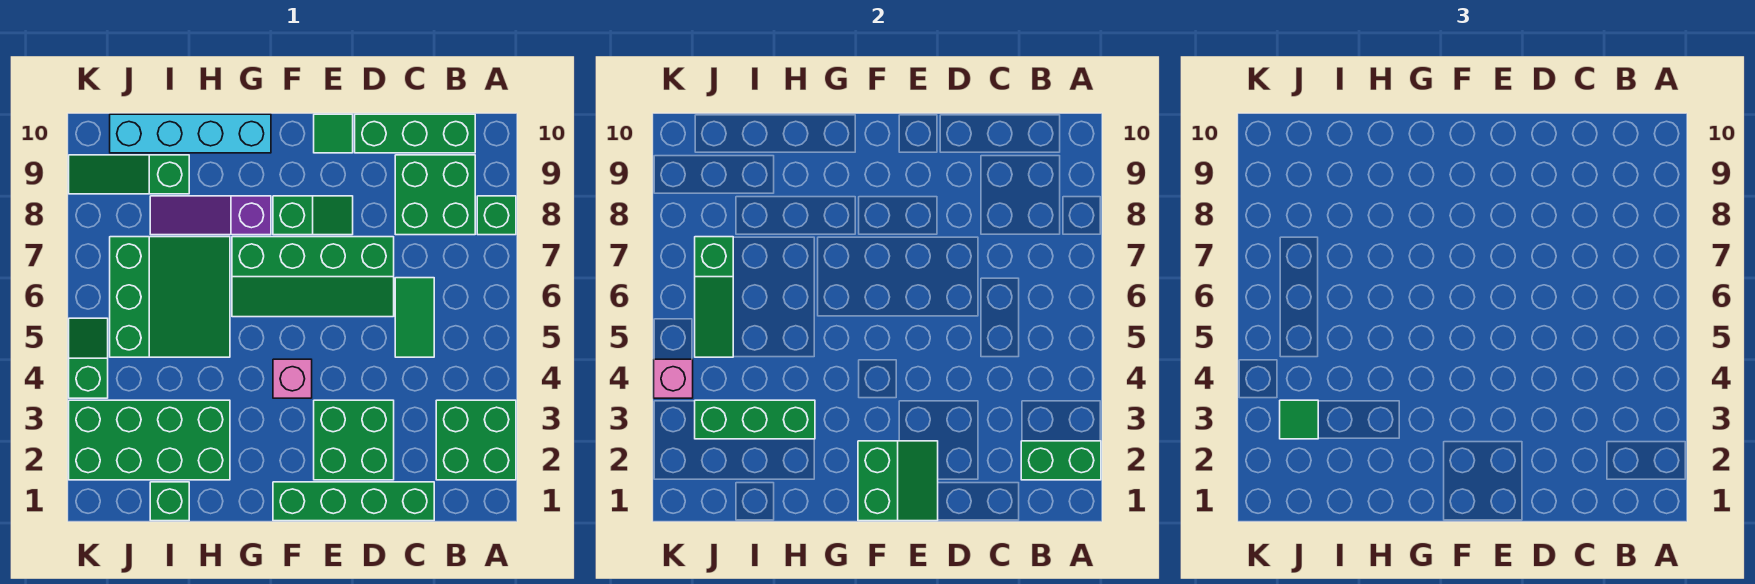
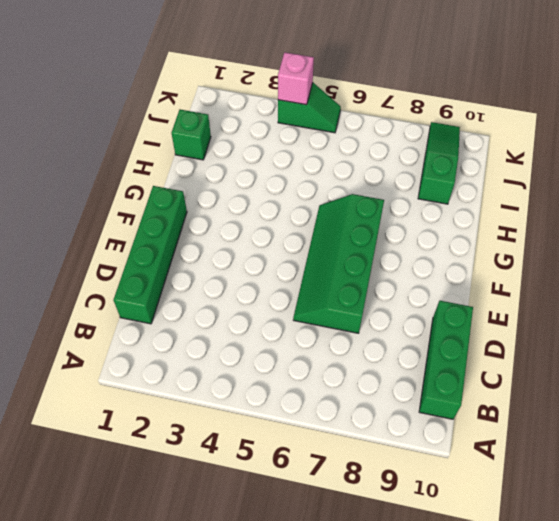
none -> green 2x2 brick [436,400,516,480]
none -> green 1x1 brick [477,196,516,235]
none -> green 2x2 brick [395,155,475,235]

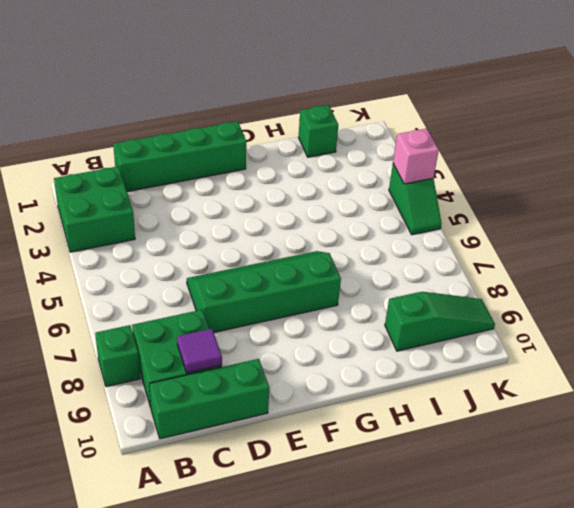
purple 1x1 tile [177,329,222,373] -> none
none -> green 1x2 tile [395,278,434,357]
none -> green 2x2 brick [314,400,394,480]
none -> green 1x2 slope [273,196,353,235]

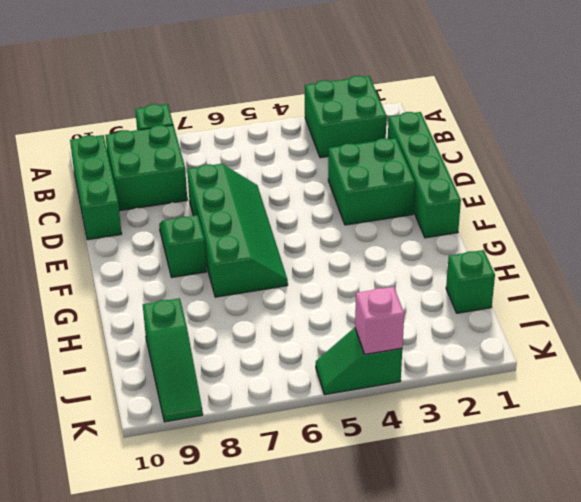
none -> green 1x2 tile [395,278,434,357]
none -> green 1x1 tile [314,114,353,153]
none -> pink 1x1 brick [273,359,312,398]

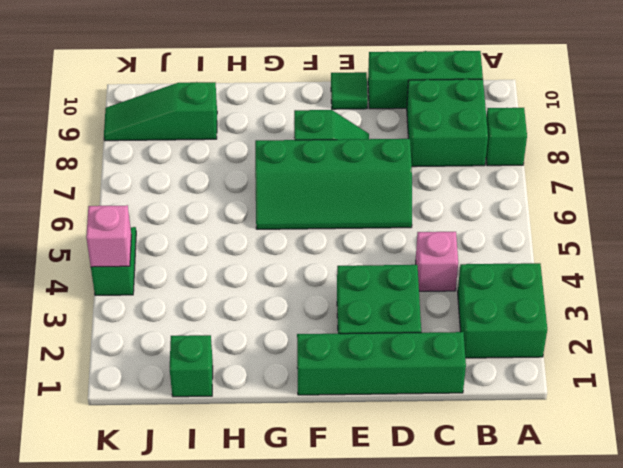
pink 1x1 brick [416,232,458,291] -> pink 1x1 brick moved to [273,359,312,398]
none -> green 1x2 tile [395,278,434,357]
none -> purple 1x3 slope [150,196,271,235]
none -> cyan 1x4 brick [110,114,271,153]

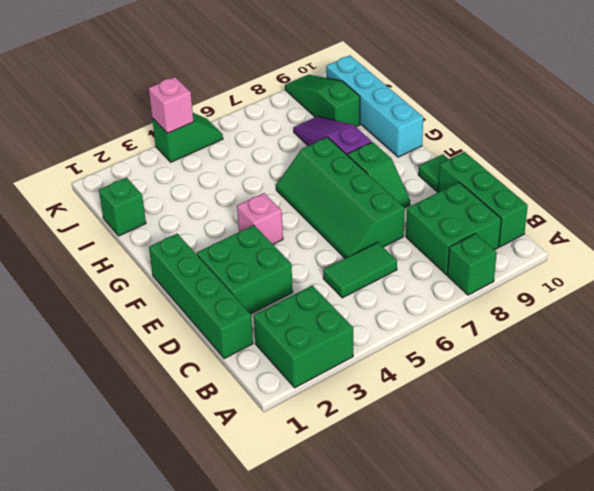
none -> green 2x4 brick [69,400,230,480]
none -> green 3x3 slope [110,237,230,357]
none -> green 1x2 brick [1021,441,1101,480]

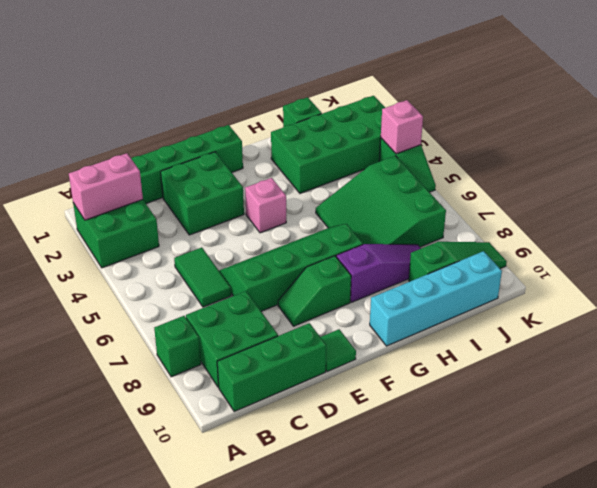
pink 1x2 brick [69,153,143,220] -> green 1x2 brick [1021,441,1101,480]
none -> green 2x2 slope [858,441,938,521]
none -> green 1x3 brick [695,400,815,439]
none -> green 1x3 slope [695,237,733,357]

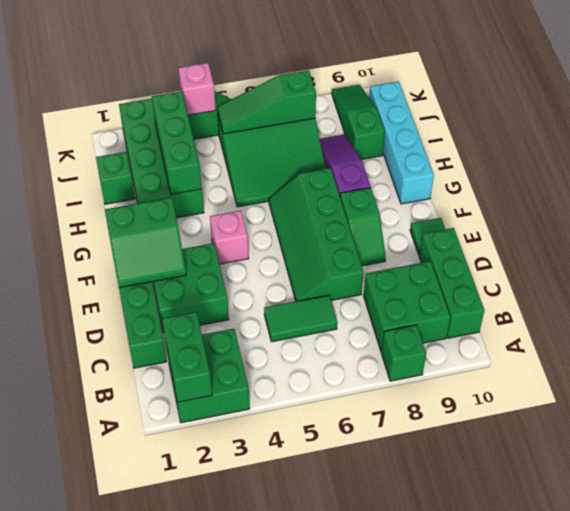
none -> green 1x1 tile [1280,400,1318,439]

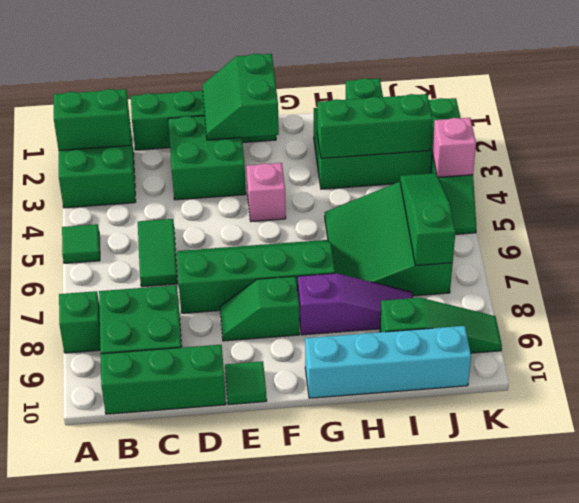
green 1x1 tile [62,224,100,263] -> green 1x1 tile moved to [1280,400,1318,439]

